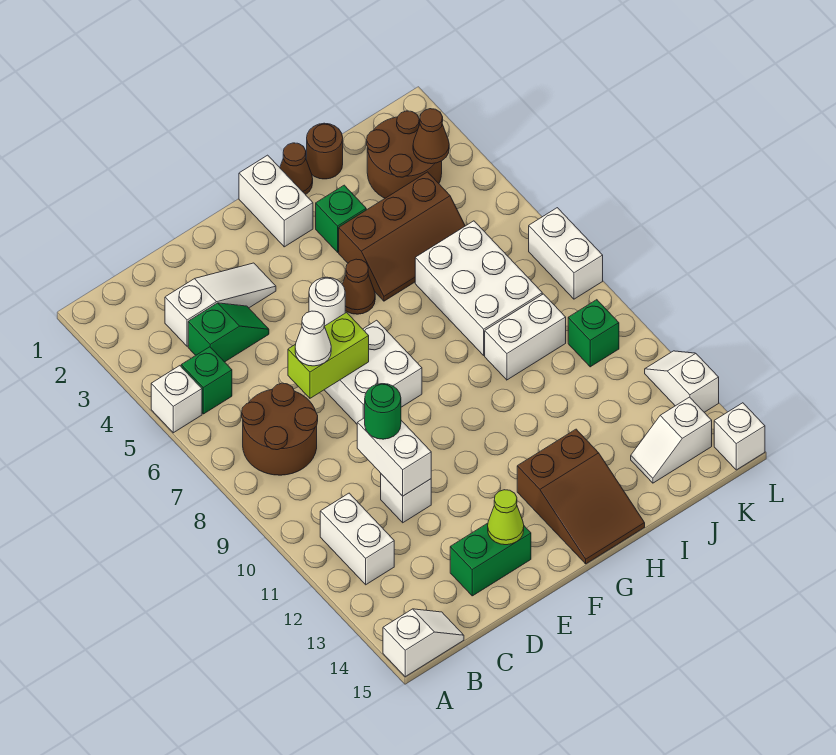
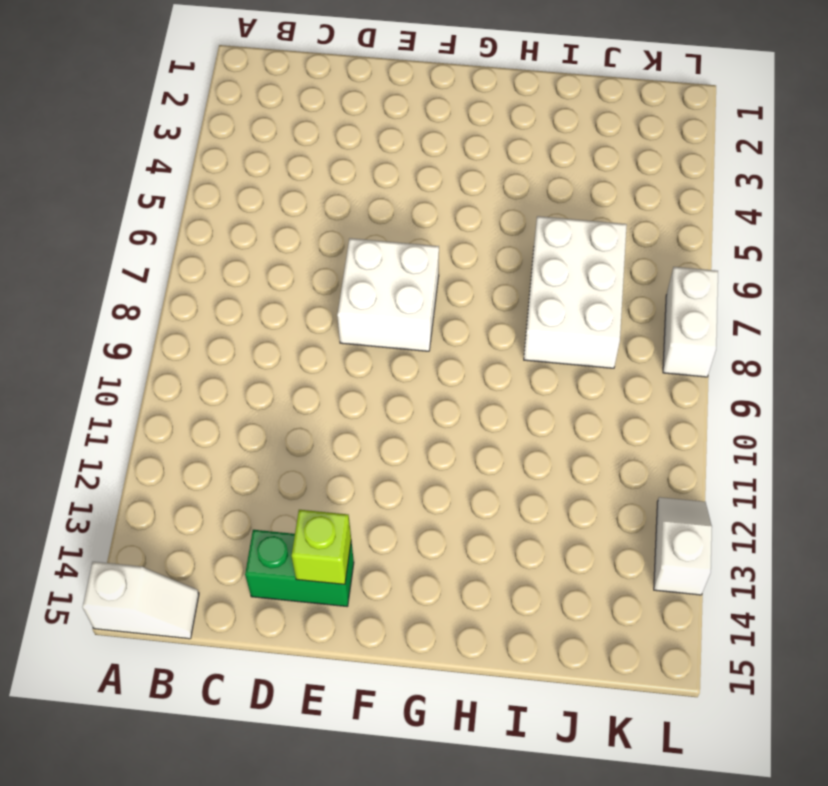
lime 1x1 brick [292,510,351,584] -> lime 1x1 cone [488,490,524,545]
none -> white 1x1 brick [151,366,202,433]
none -> green 1x1 brick [181,347,232,414]
none -> brown 2x2 round brick [242,383,318,475]
none -> white 1x2 brick [320,493,394,585]

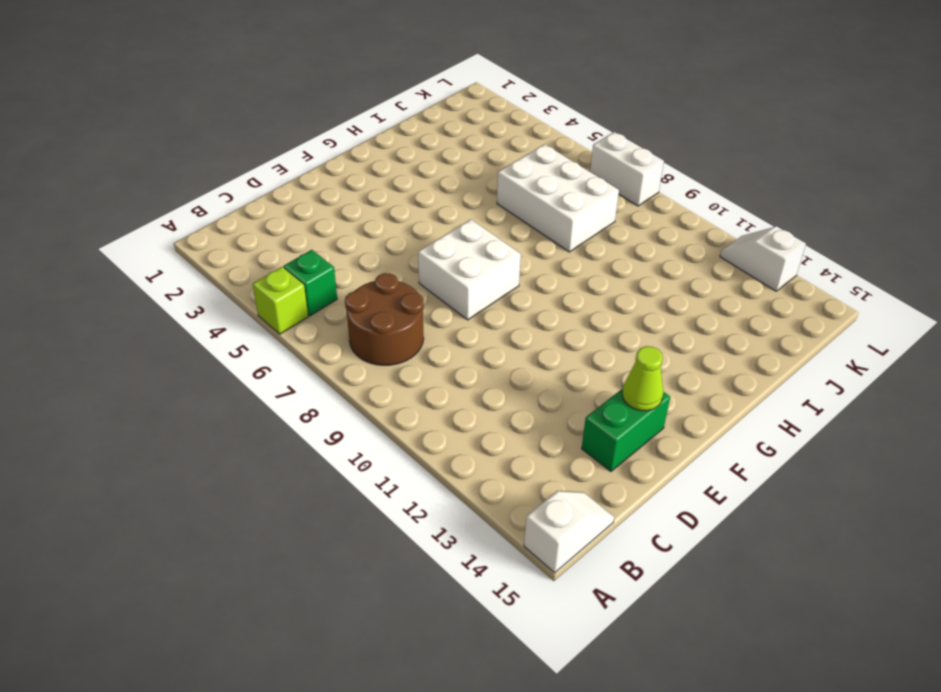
lime 1x1 brick [253,267,308,334] -> white 1x1 brick [151,366,202,433]
none -> white 1x2 brick [320,493,394,585]
none -> white 1x3 slope [165,263,276,346]
none -> green 1x2 slope [188,303,269,362]
none -> white 1x1 brick [381,474,431,523]

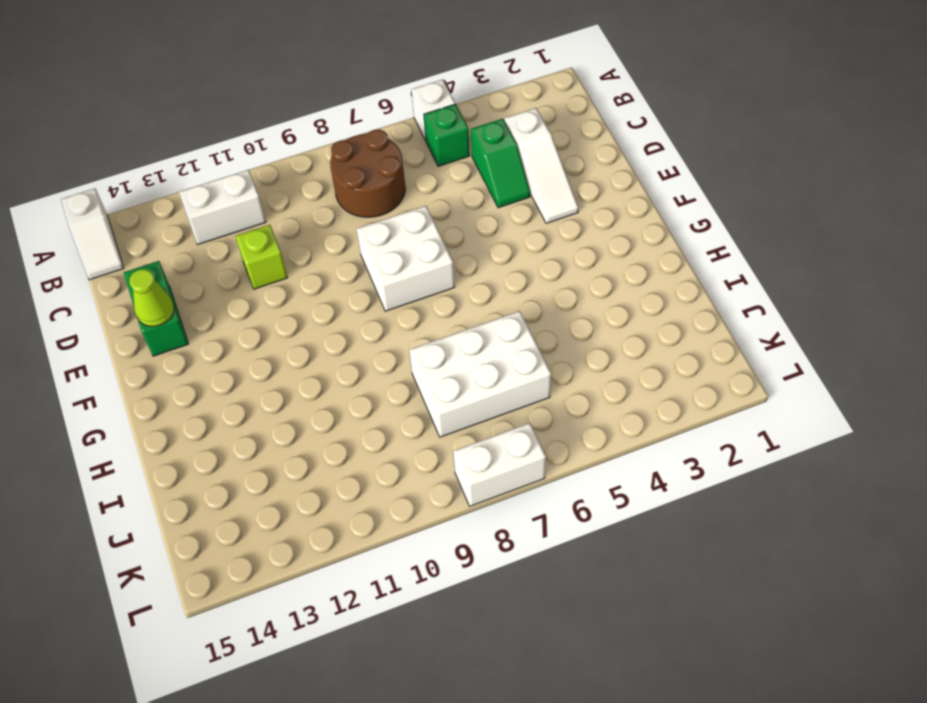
lime 1x1 brick [236,225,288,289] -> white 1x1 brick [381,474,431,523]
none -> white 1x1 round brick [309,277,345,326]
none -> white 1x2 brick [239,155,313,247]
none -> brown 1x1 cone [342,259,375,314]
none -> brown 2x3 slope [517,429,645,564]

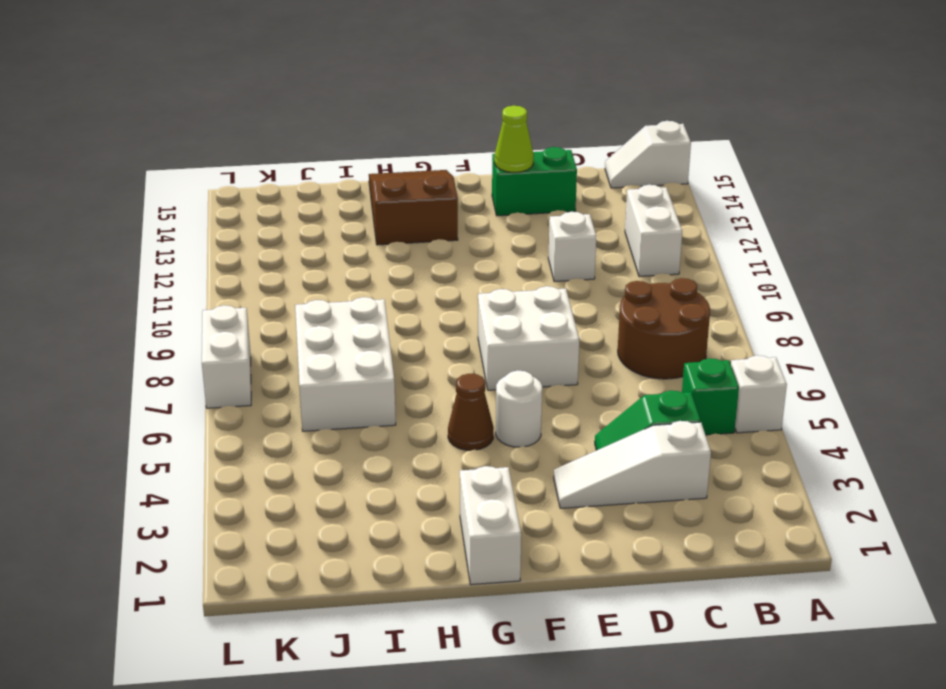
none -> brown 1x1 cone [280,143,313,195]
none -> green 1x1 brick [316,185,366,252]
none -> brown 2x3 slope [339,172,465,301]
none -> brown 1x1 round brick [307,123,343,179]

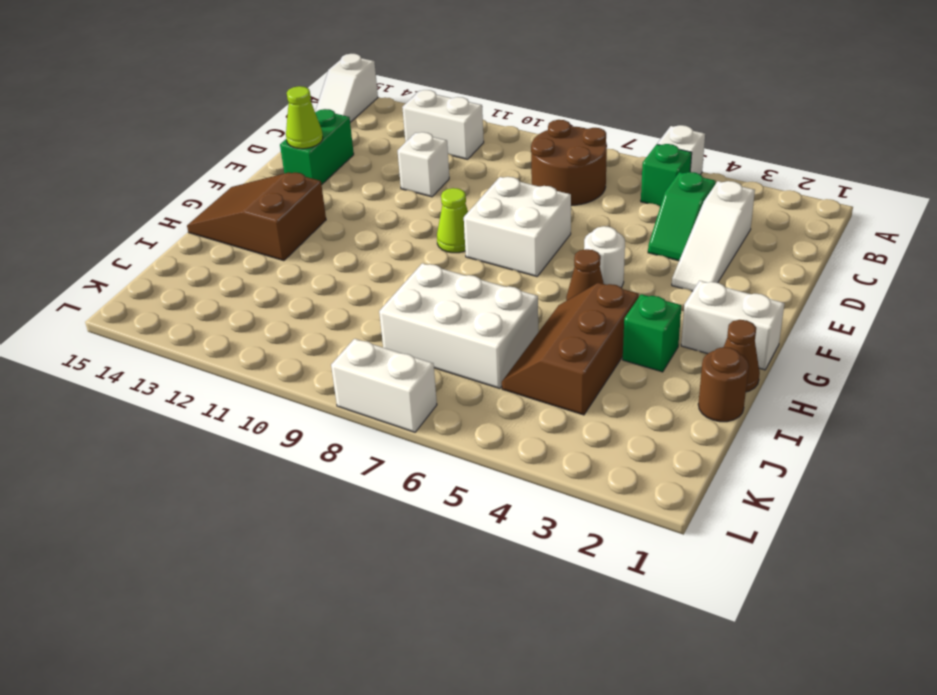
lime 1x1 cone [437,188,468,253] -> none
none -> white 1x2 brick [485,294,566,380]
none -> brown 2x2 round brick [367,111,442,198]
none -> white 1x2 slope [631,397,712,483]
none -> green 1x1 brick [568,300,619,367]

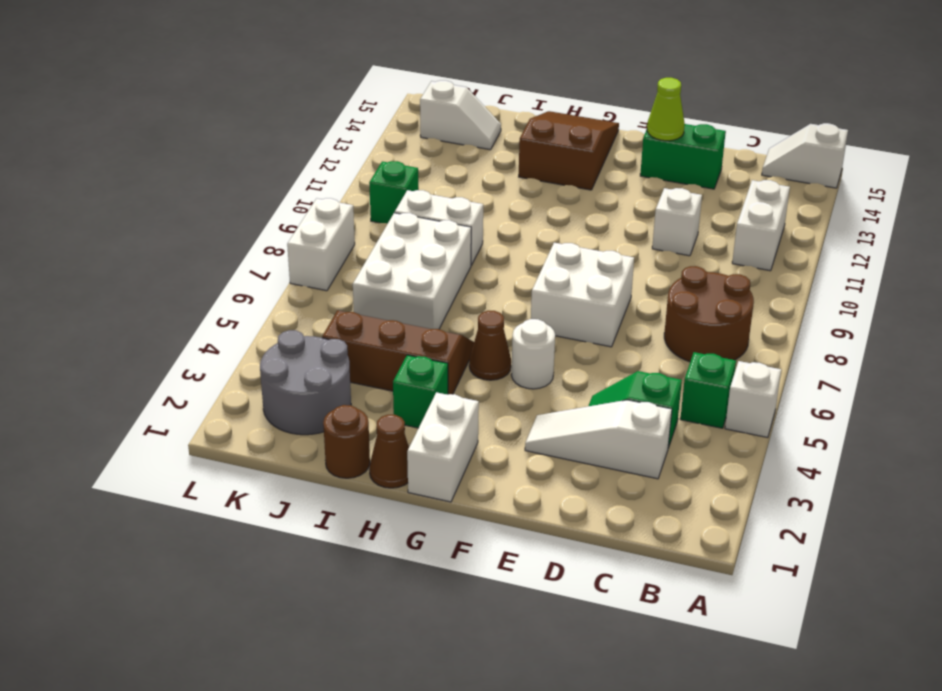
grey 2x2 round brick [260,330,351,435] -> brown 2x2 round brick [367,111,442,198]
none -> white 1x2 slope [645,351,719,412]
none -> white 1x1 brick [714,403,765,470]
none -> lime 1x2 brick [288,313,369,398]
none -> white 1x2 brick [357,418,431,496]

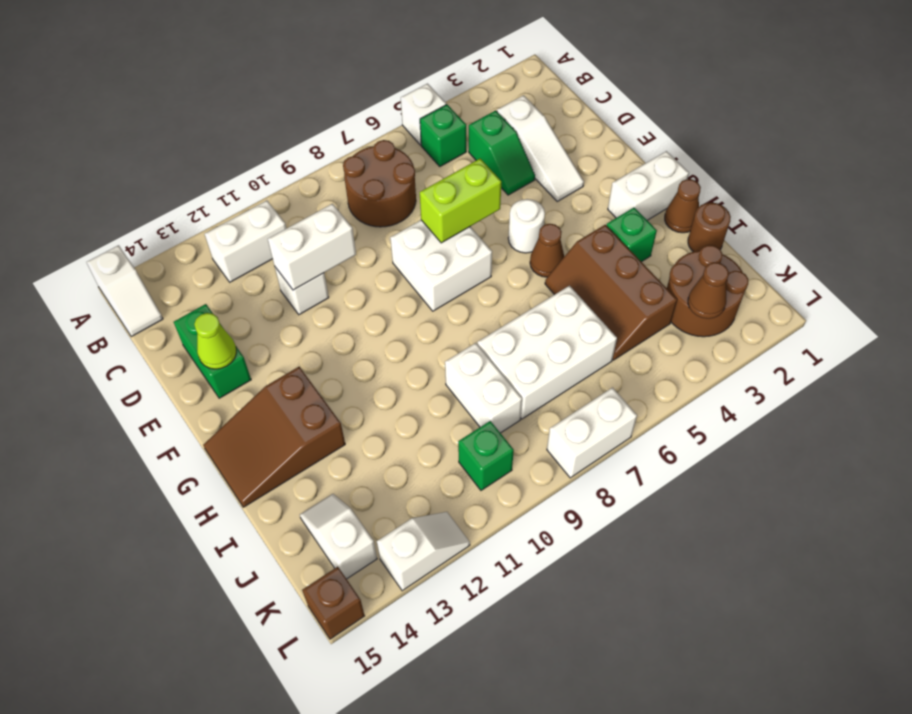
lime 1x2 brick [420,159,501,243] -> lime 1x2 brick turned to [288,313,369,398]
brown 1x1 brick [302,567,365,639] -> white 1x1 brick [714,403,765,470]
none -> white 1x1 cone [295,311,331,366]
none -> green 1x1 round brick [365,384,401,439]

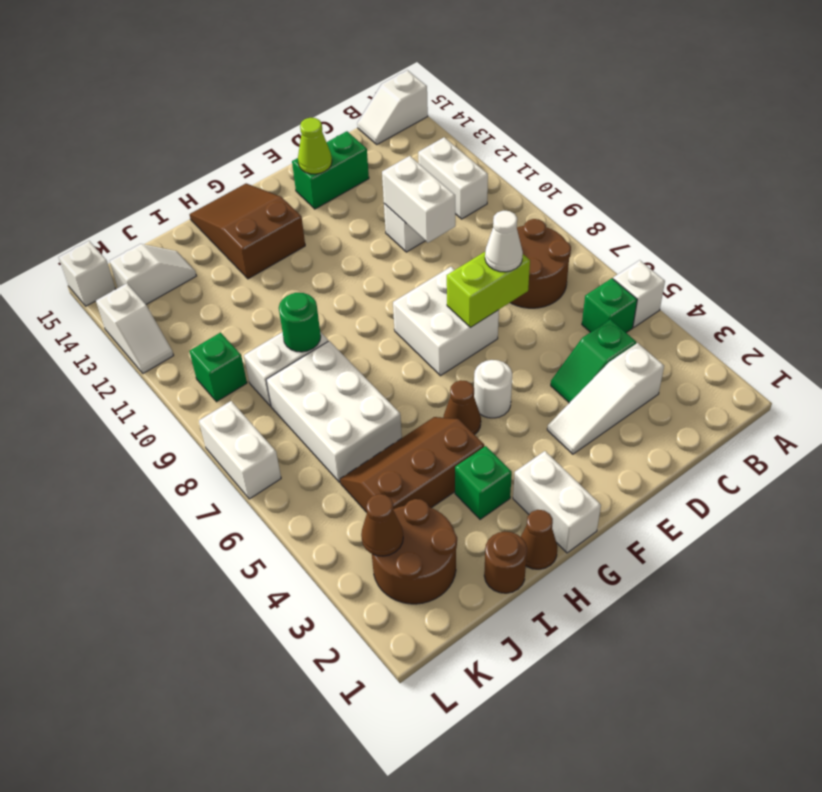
green 1x1 round brick [279,293,321,352] -> green 1x1 round brick moved to [365,384,401,439]

